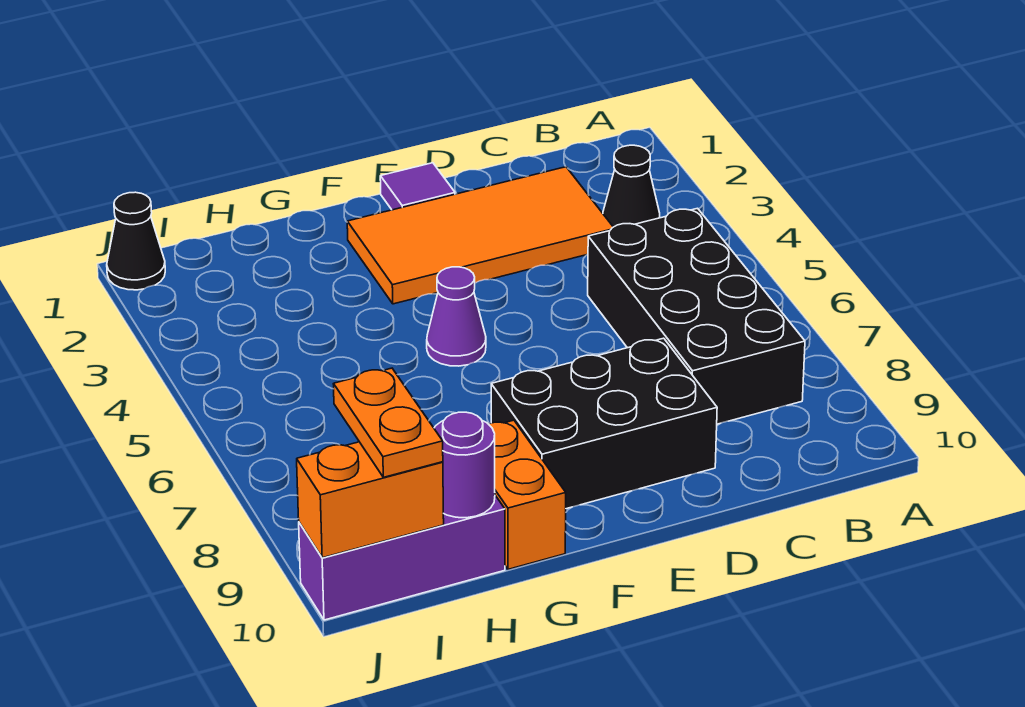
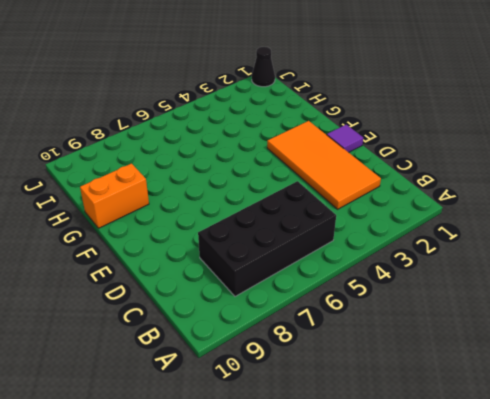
none -> black 1x1 cone [603,145,660,227]
none -> black 2x3 brick [491,338,717,509]
none -> purple 1x1 cone [427,267,486,366]

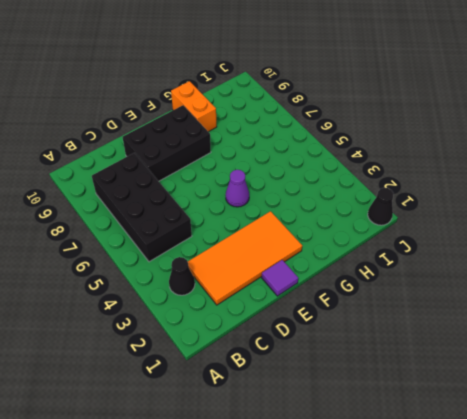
none -> purple 1x3 brick [299,495,505,620]
none -> purple 1x1 round brick [434,412,495,518]
none -> orange 1x2 brick [297,442,444,558]

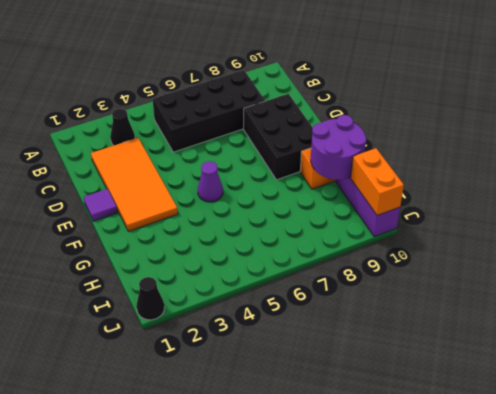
purple 2x2 round brick [311,115,366,180] -> purple 1x1 round brick [434,412,495,518]
none -> orange 1x2 plate [334,368,443,477]

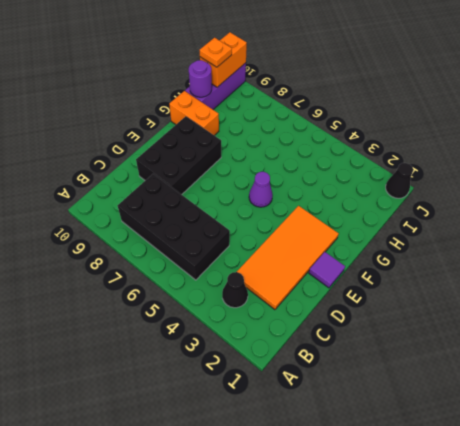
orange 1x1 plate [200,38,232,67] -> orange 1x2 plate [334,368,443,477]

